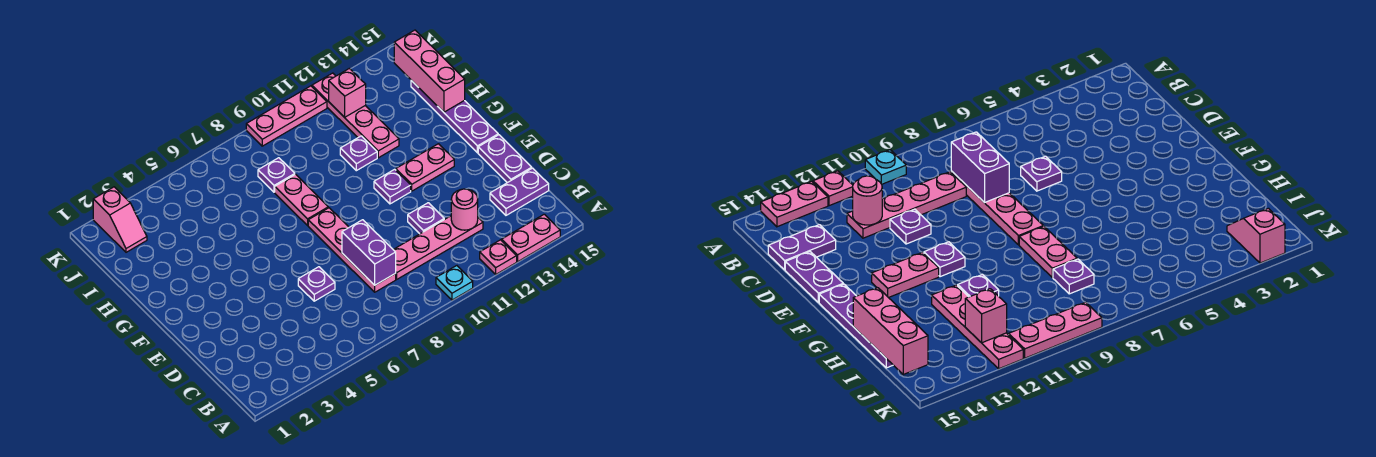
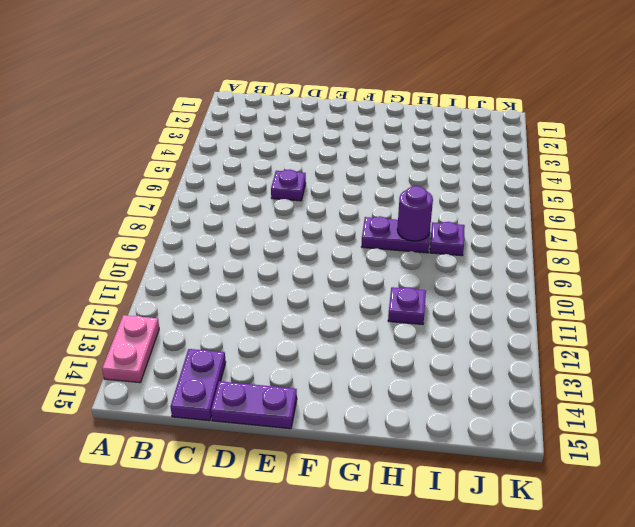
purple 1x2 plate [361,216,430,253] -> pink 1x2 plate [275,174,328,225]
purple 1x1 round brick [397,186,433,241] -> none
none -> cyan 1x1 plate [436,266,473,300]
none -> pink 1x1 plate [480,240,517,274]
none -> pink 1x4 plate [308,208,396,292]

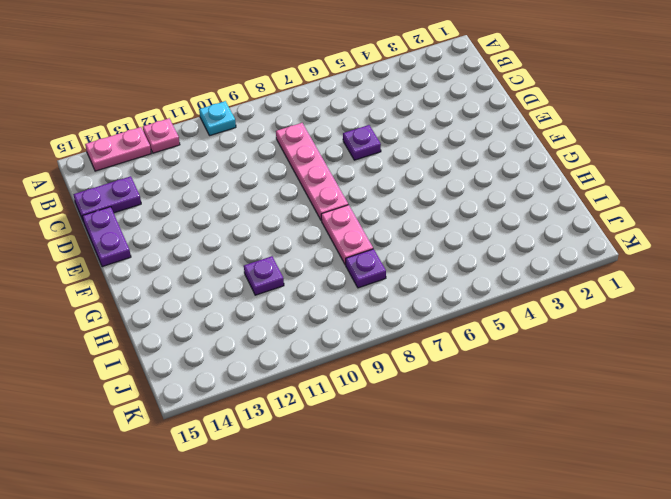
none -> pink 1x4 plate [393,216,483,279]
none -> purple 1x1 plate [408,203,444,234]
none -> purple 1x1 plate [374,169,411,204]

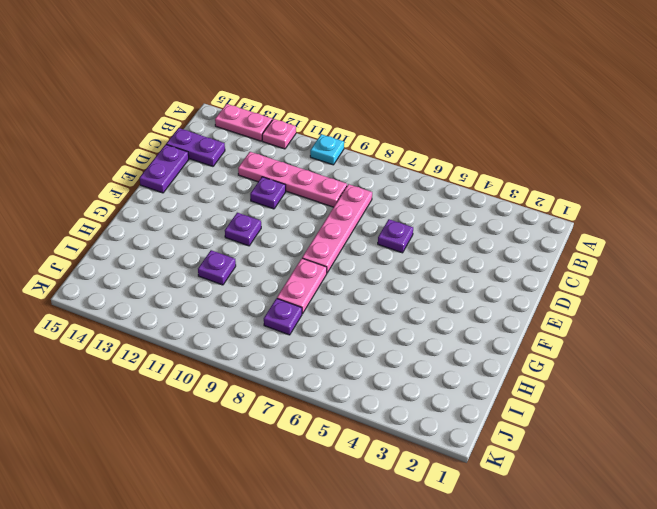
none -> pink 1x2 plate [396,144,454,191]
none -> purple 1x4 plate [411,80,498,153]
none -> pink 1x4 plate [312,73,399,158]

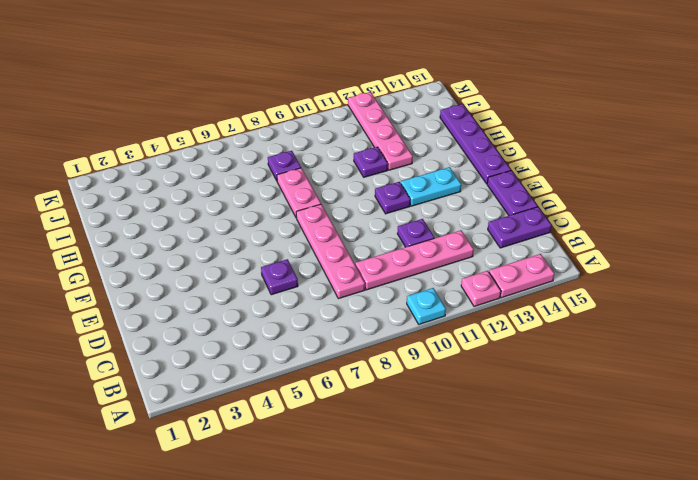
cyan 1x2 plate [401,167,461,206] -> pink 1x2 plate [396,144,454,191]
none -> pink 1x2 slope [93,187,147,252]
none -> pink 1x3 plate [246,86,327,146]
none -> purple 1x2 brick [342,220,396,285]

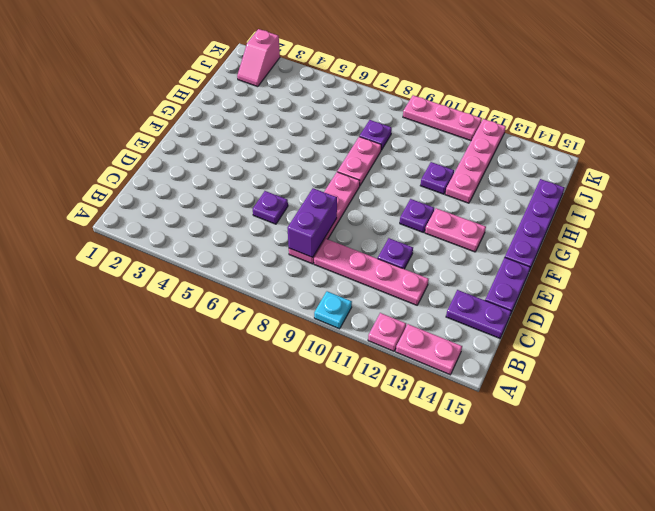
none -> pink 1x1 round brick [451,189,478,230]
none -> pink 1x3 brick [394,30,465,112]
none -> pink 1x1 brick [329,68,366,117]

